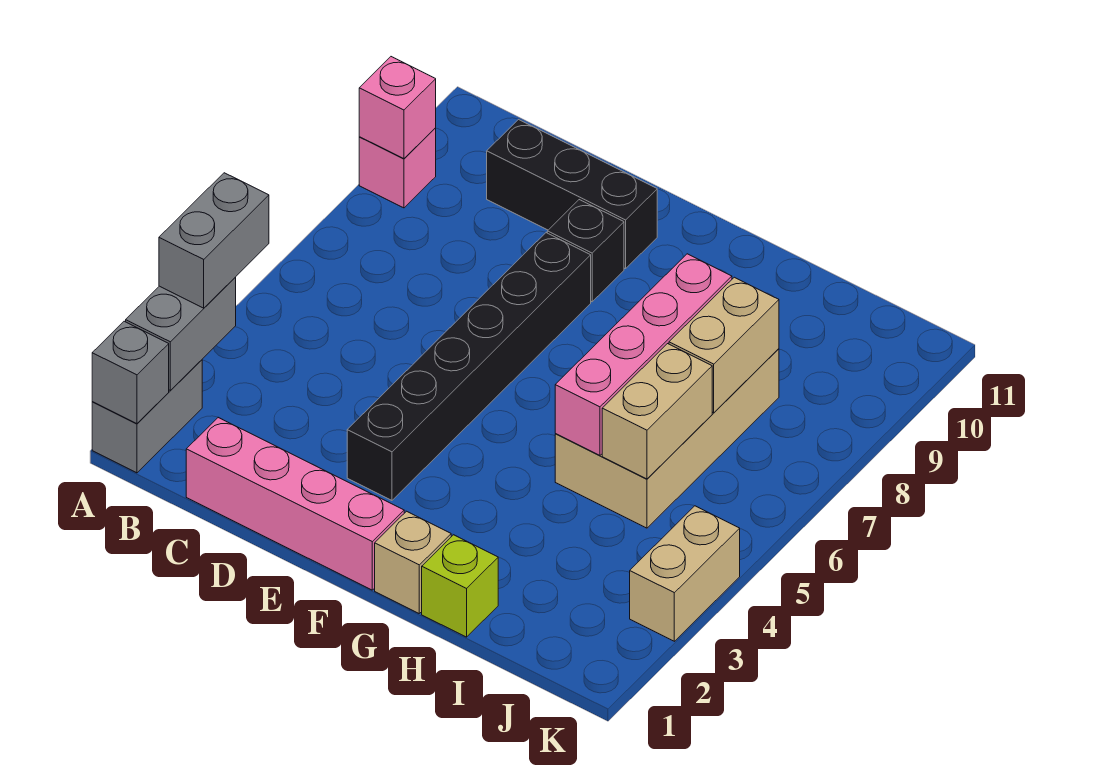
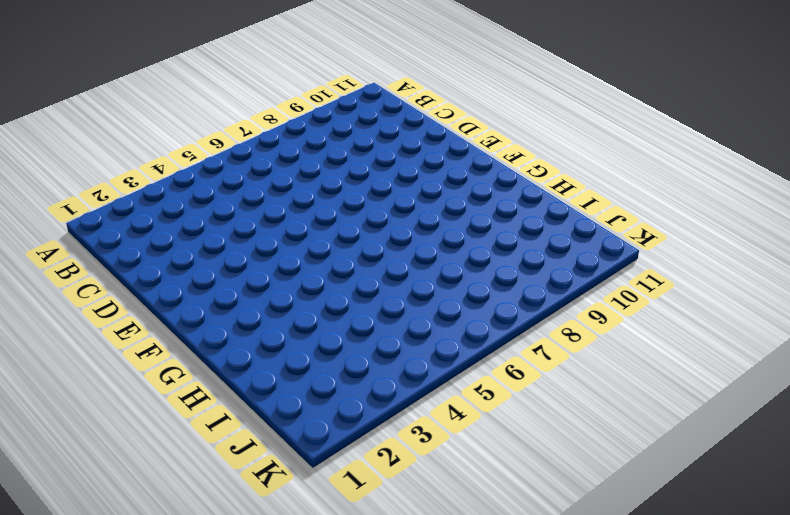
none -> grey 1x2 brick [92,360,202,473]
none -> pink 1x1 brick [359,128,436,208]
none -> pink 1x4 brick [186,417,404,590]

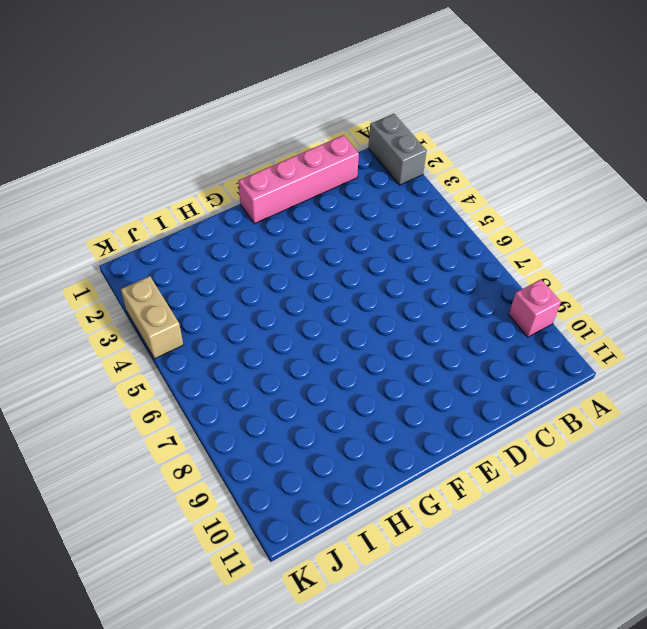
none -> black 1x3 brick [487,119,657,269]
none -> black 1x6 brick [347,233,591,500]
none -> black 1x1 brick [547,200,624,302]

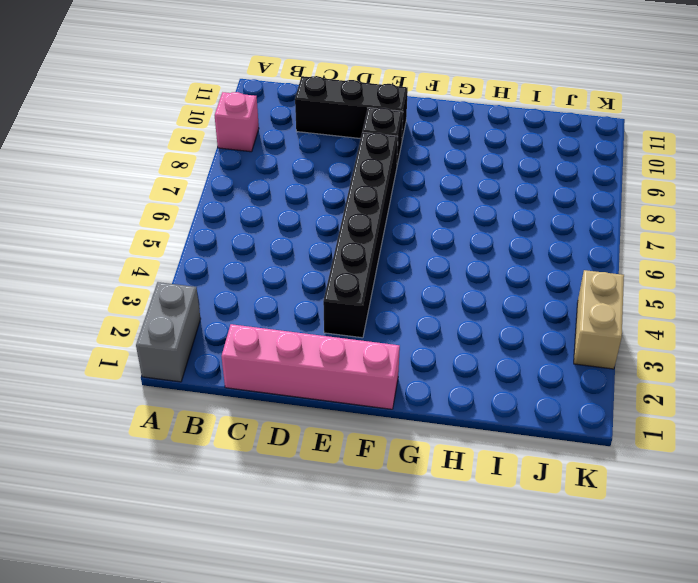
none -> tan 1x1 brick [375,511,451,613]
none -> lime 1x1 brick [422,535,498,637]
none -> tan 2x4 brick [555,349,779,528]

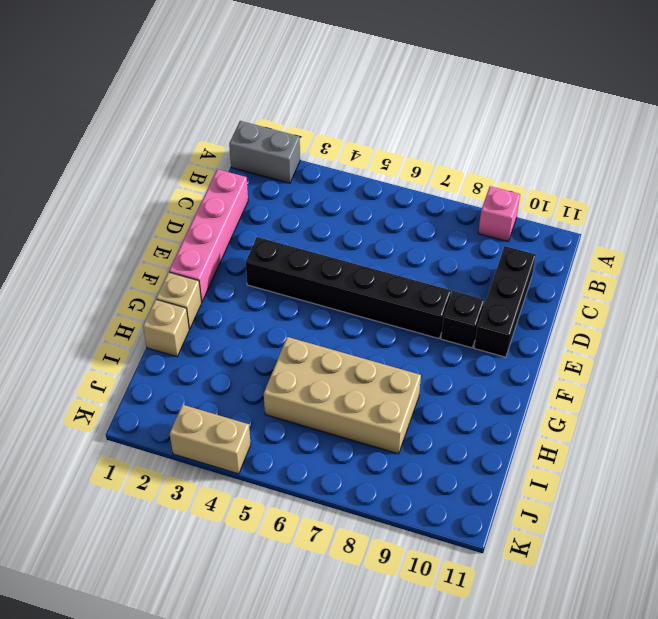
tan 1x1 brick [143,300,189,357] -> lime 1x1 brick [422,535,498,637]
none -> grey 1x1 brick [92,321,169,424]
none -> grey 1x2 brick [126,278,236,391]
none -> pink 1x1 brick [359,57,436,159]

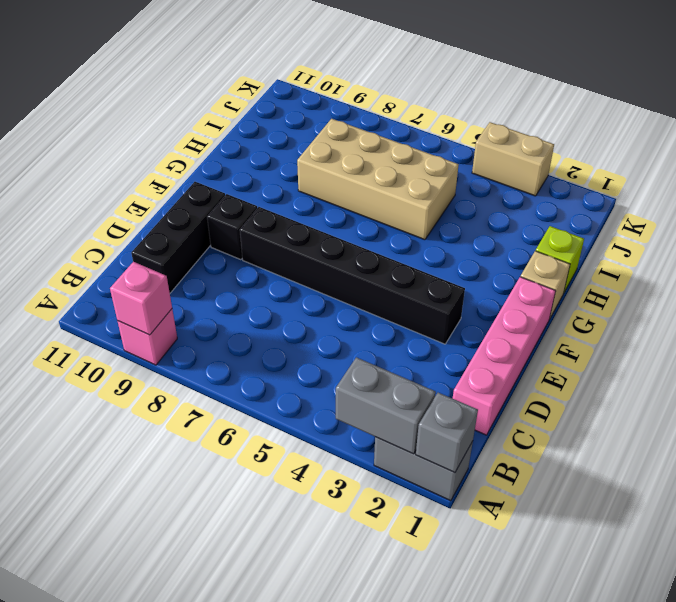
none -> pink 1x4 brick [555,254,732,455]
none -> tan 1x2 brick [602,344,712,479]
none -> tan 1x2 brick [669,277,779,413]

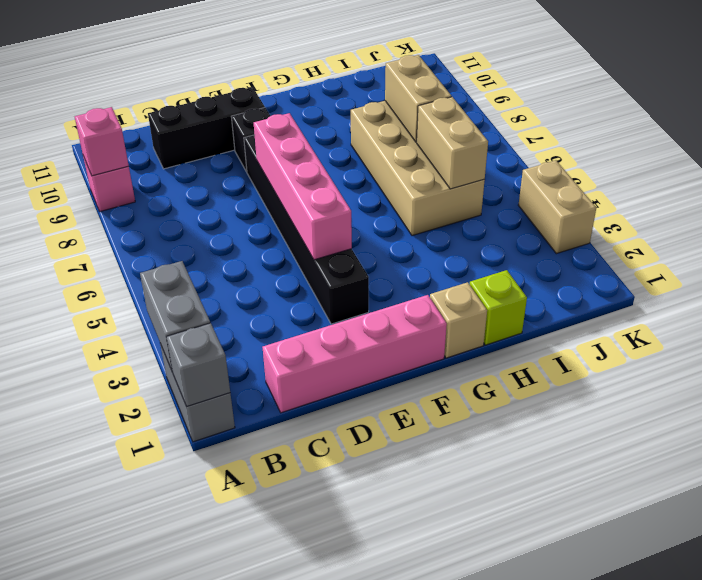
pink 1x4 brick [254,113,352,260] -> pink 1x4 brick moved to [555,254,732,455]
none -> grey 1x2 brick [159,173,269,308]

